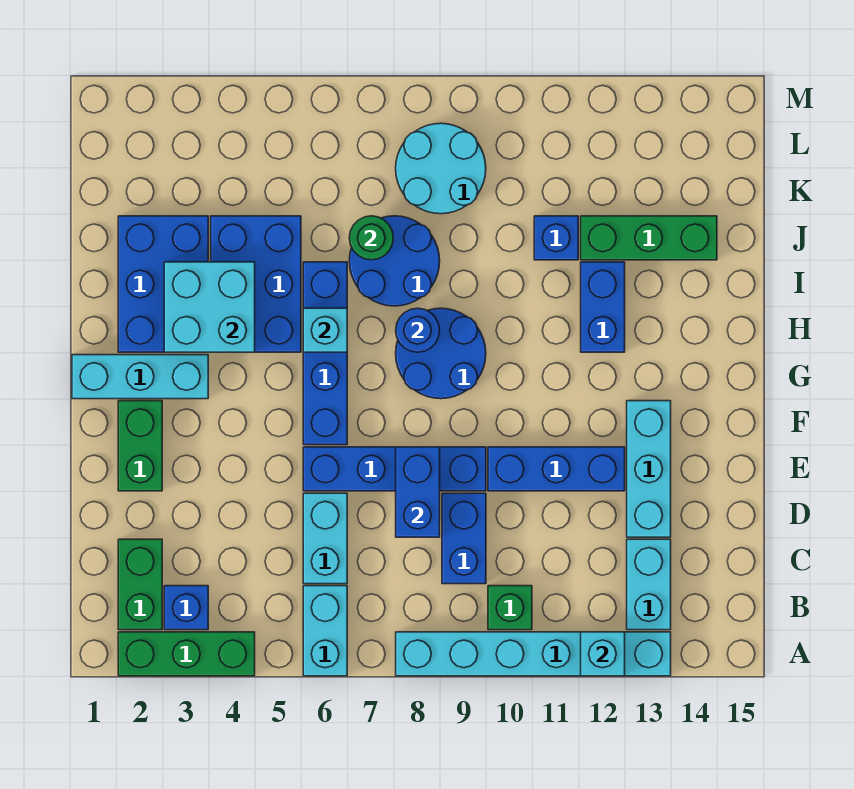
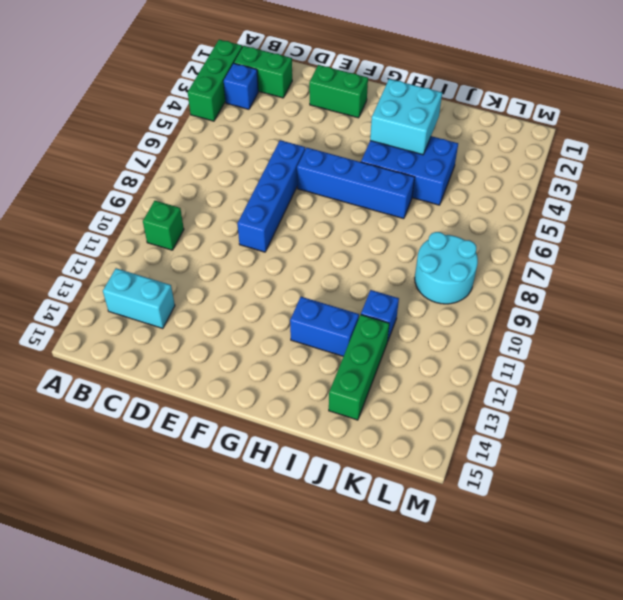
none -> cyan 1x2 brick [303,586,347,676]
none -> cyan 1x6 brick [396,632,671,676]
none -> cyan 1x2 brick [303,493,347,584]

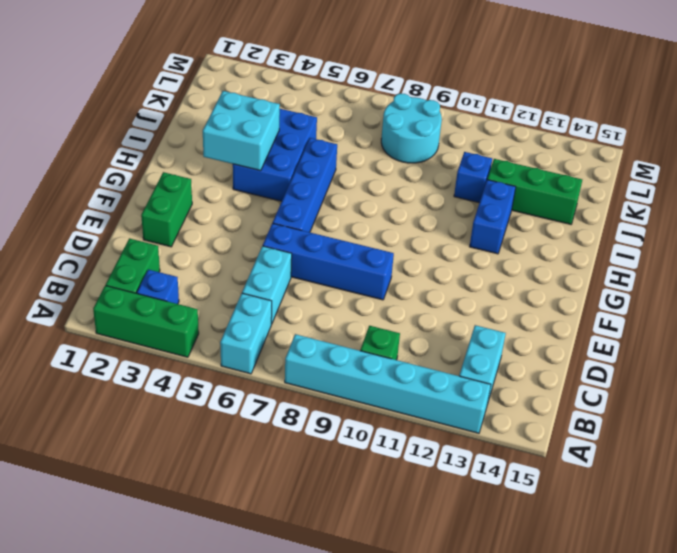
none -> blue 1x2 brick [442,493,486,584]
none -> cyan 1x3 brick [627,401,671,537]
none -> blue 1x3 brick [488,447,625,491]

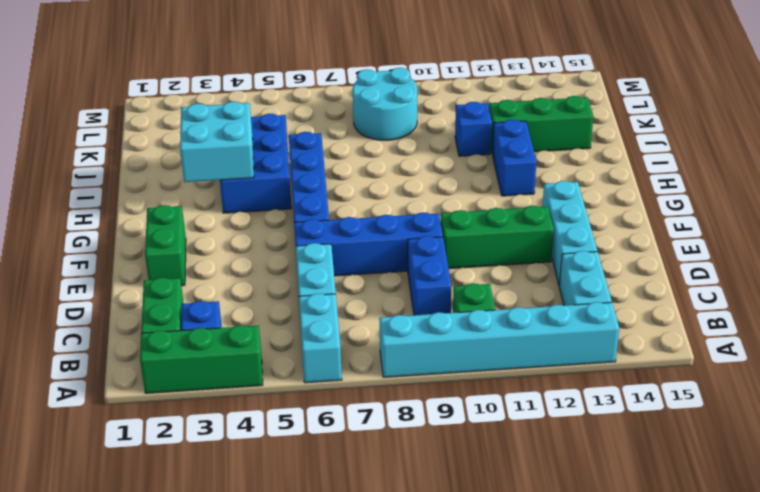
green 1x3 brick [441,206,554,269] -> blue 1x3 brick [488,447,625,491]
none -> cyan 1x3 brick [72,355,208,399]
none -> blue 2x2 round brick [396,308,486,399]
none -> blue 2x3 brick [118,216,208,352]

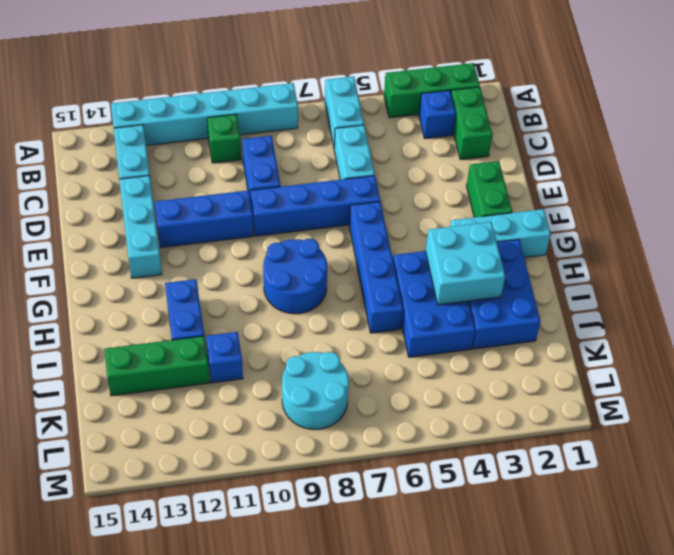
none -> blue 2x2 round brick [349,216,440,306]
none -> cyan 1x1 brick [581,632,625,676]
none -> blue 1x2 brick [396,447,440,537]

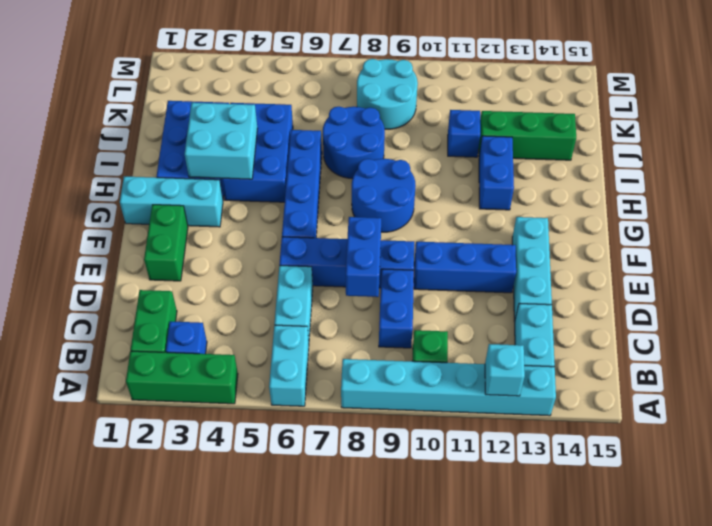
none -> cyan 1x1 brick [303,308,347,352]
none -> blue 1x1 round brick [396,308,440,352]
none -> green 1x1 round brick [349,216,393,260]

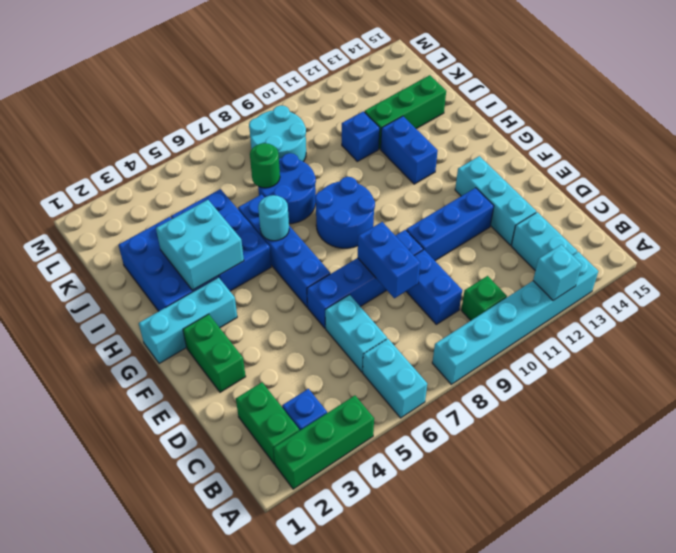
cyan 1x1 round brick [258,195,289,241] -> cyan 1x1 brick [303,308,347,352]
none -> blue 1x1 round brick [396,308,440,352]

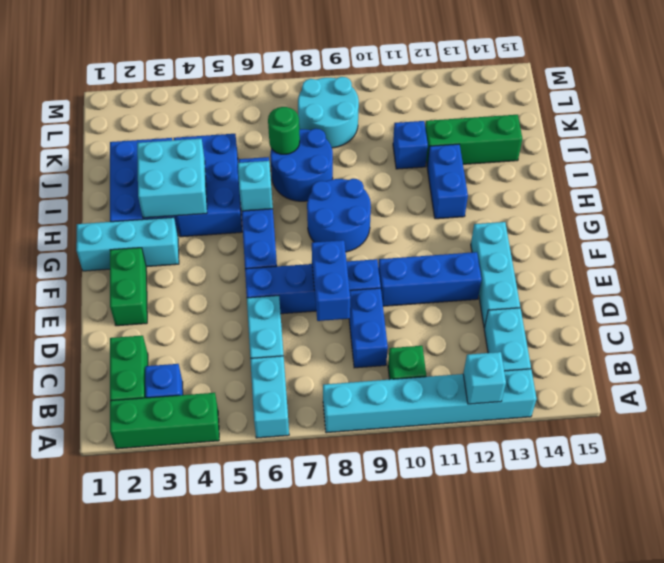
none -> blue 1x1 round brick [396,308,440,352]

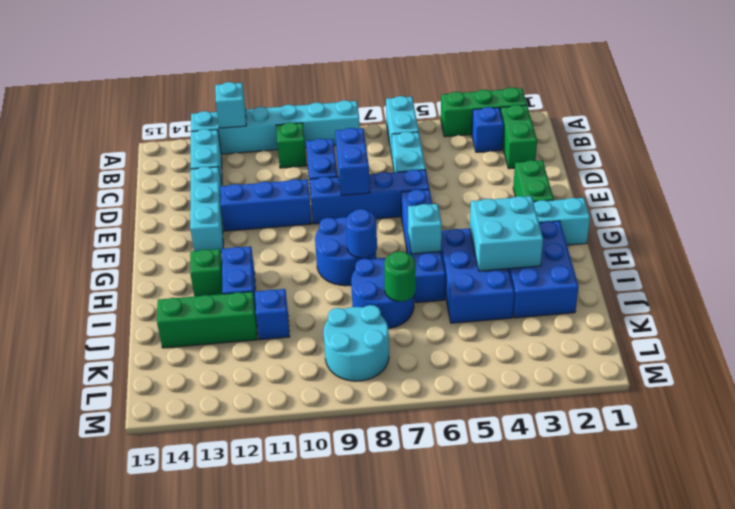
green 1x1 brick [190,249,223,296] -> none

